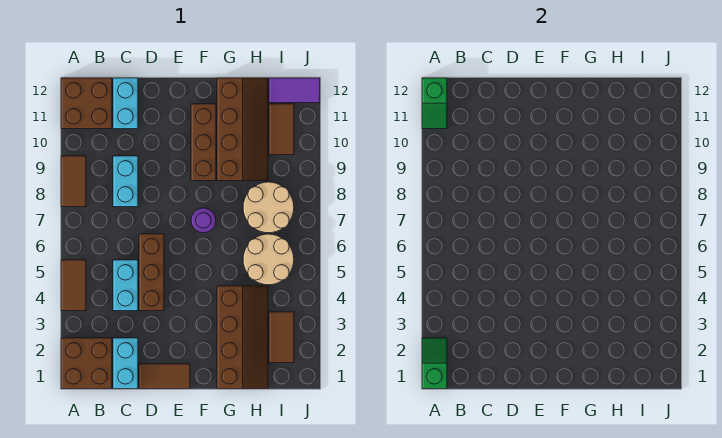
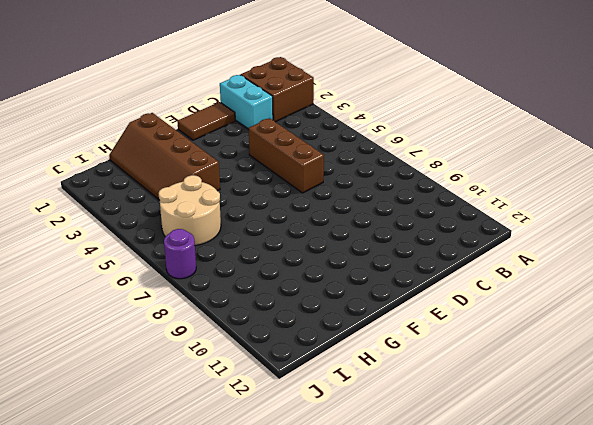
purple 1x1 round brick [164,229,196,279] -> purple 1x1 round brick moved to [191,208,216,233]
none -> brown 1x2 tile [61,260,86,311]
none -> brown 1x2 tile [61,156,86,207]
none -> brown 2x2 brick [61,78,112,129]

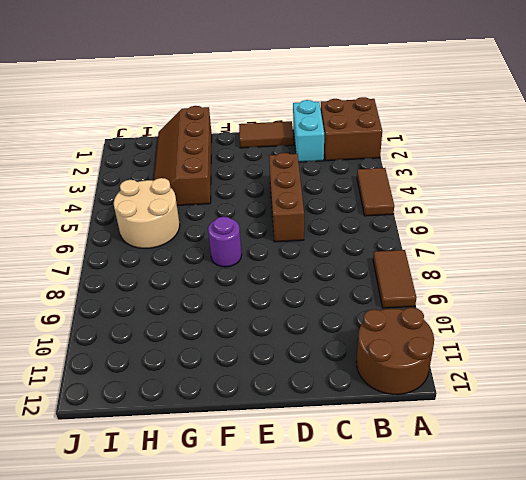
brown 2x2 round brick [356,307,434,395] -> brown 2x2 brick [61,78,112,129]
none -> cyan 1x2 brick [113,260,138,311]
none -> cyan 1x2 brick [113,156,138,207]
none -> cyan 1x2 brick [113,78,138,129]

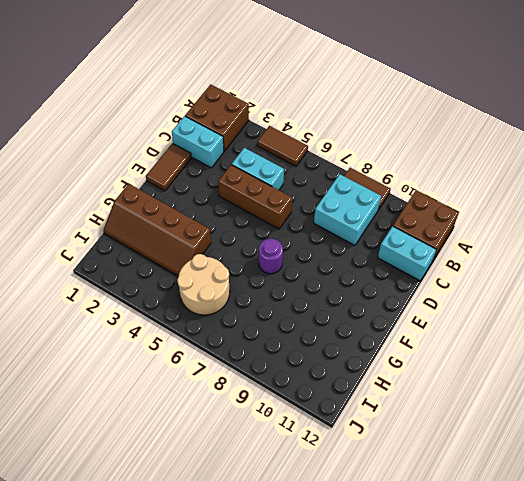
cyan 2x2 brick [314,174,381,245] -> cyan 1x2 brick [113,156,138,207]
none -> brown 1x3 brick [191,104,216,181]
none -> brown 2x4 slope [217,78,268,181]
none -> tan 2x2 round brick [243,182,294,233]

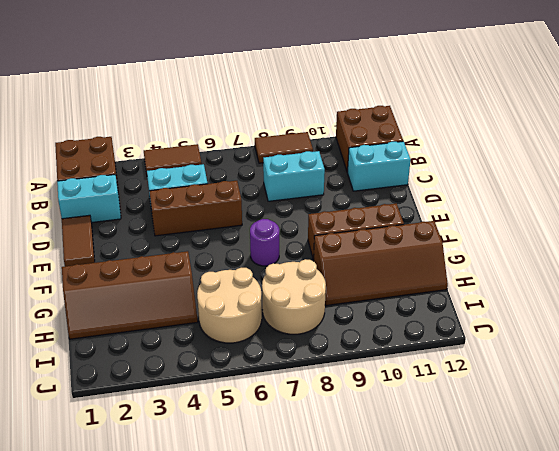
none -> brown 1x2 tile [269,312,294,363]
none -> brown 1x2 tile [269,104,294,155]
none -> purple 1x2 tile [269,78,320,103]

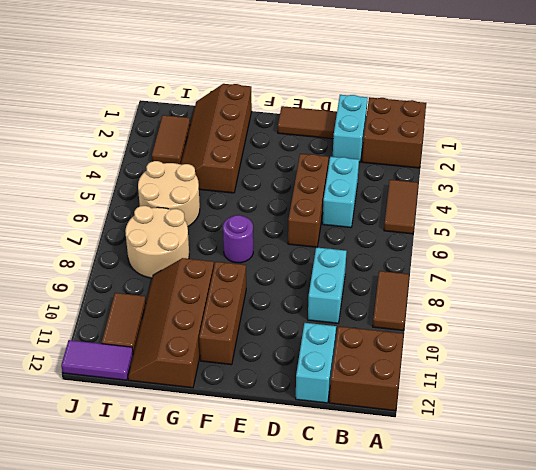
none -> green 1x2 slope [422,338,447,389]
none -> green 1x2 slope [422,78,447,129]

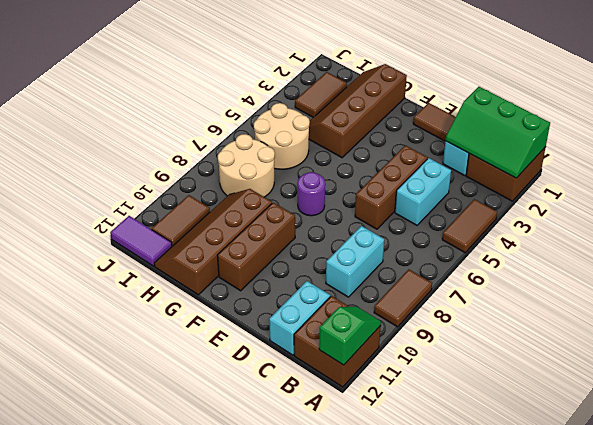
green 2x3 slope [446,87,550,178] -> green 1x2 slope [422,338,447,389]

